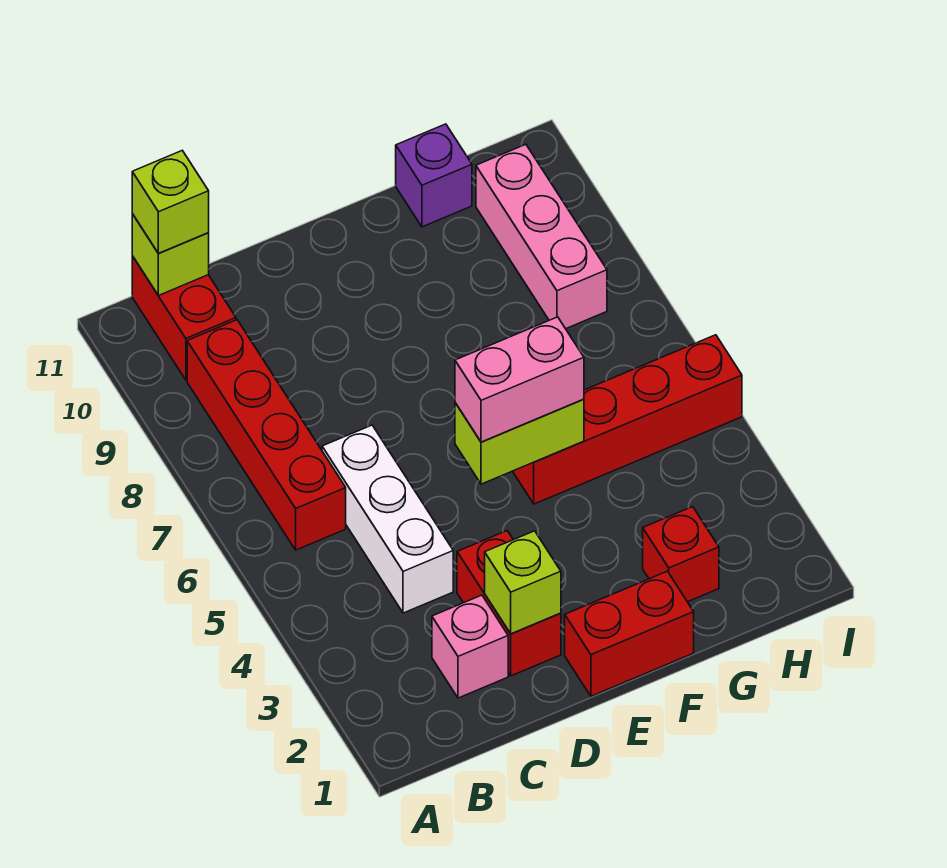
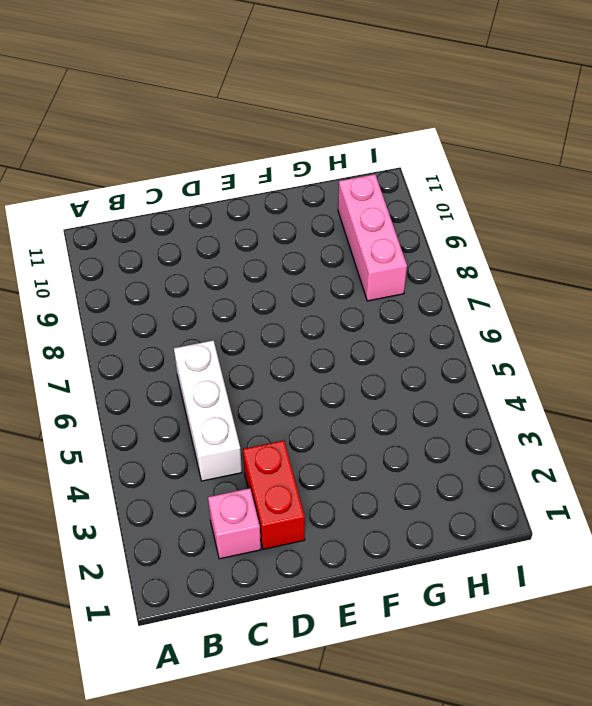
none -> red 1x4 brick [187,320,346,550]
none -> red 1x2 brick [132,256,236,380]
none -> red 1x2 brick [565,571,694,696]

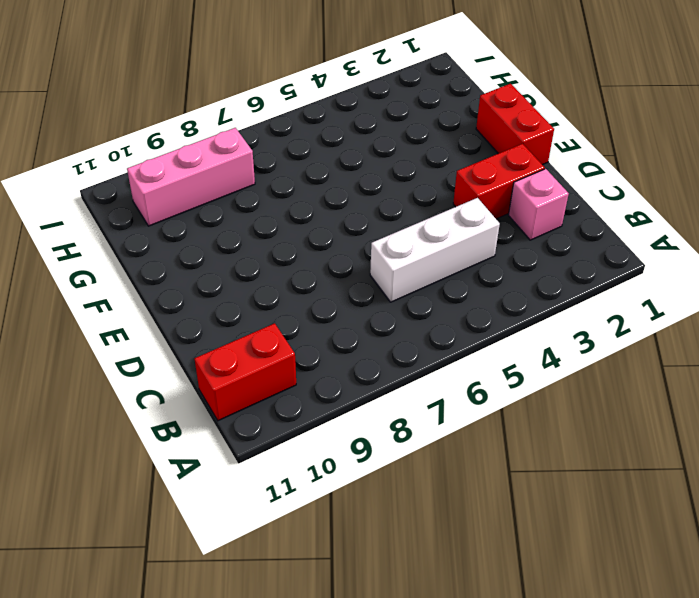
none -> red 1x4 brick [187,320,346,550]
none -> red 1x4 brick [513,335,742,504]
none -> red 1x1 brick [643,507,719,602]

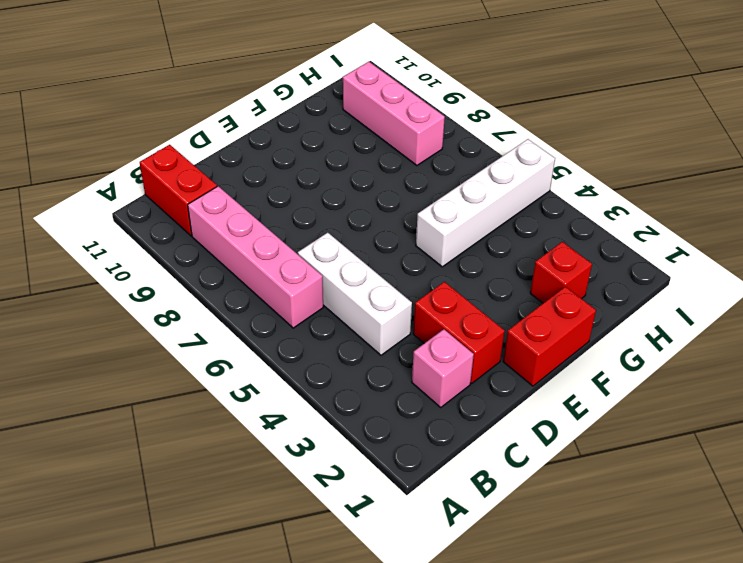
pink 1x4 brick [188,186,323,328] -> red 1x4 brick [187,320,346,550]
white 1x4 brick [416,139,555,267] -> red 1x4 brick [513,335,742,504]
none -> purple 1x1 brick [396,124,472,227]
none -> lime 1x1 brick [132,214,209,296]
none -> lime 1x1 brick [485,531,561,634]

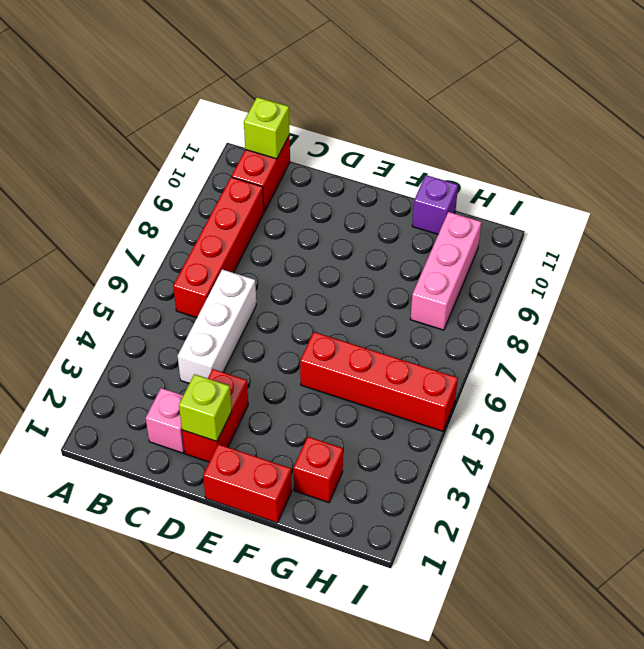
none -> lime 1x2 brick [455,399,584,484]
none -> lime 1x1 brick [132,151,209,254]
none -> pink 1x2 brick [455,317,584,442]

